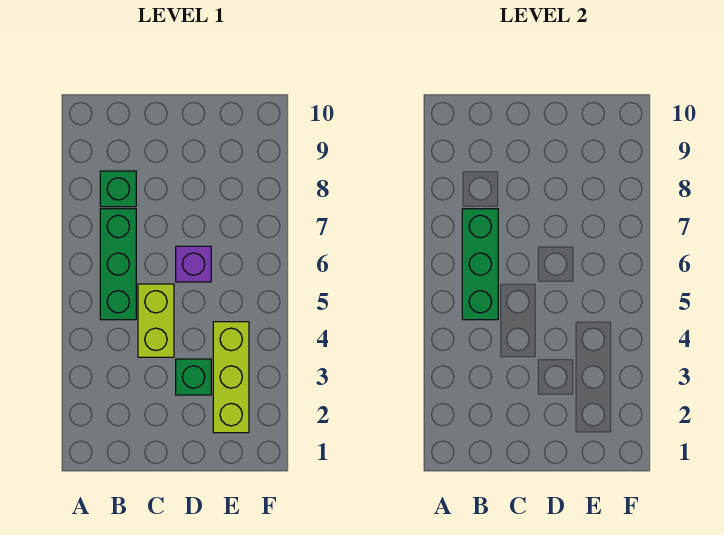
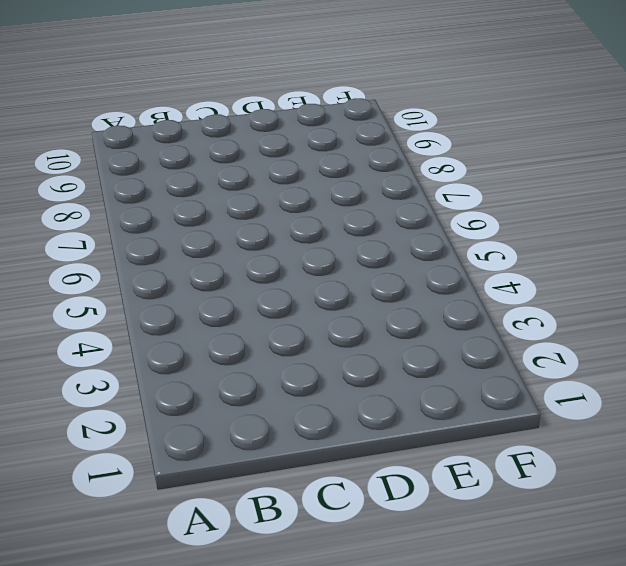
none -> green 1x3 brick [100,209,136,320]
none -> green 1x1 brick [100,171,136,207]

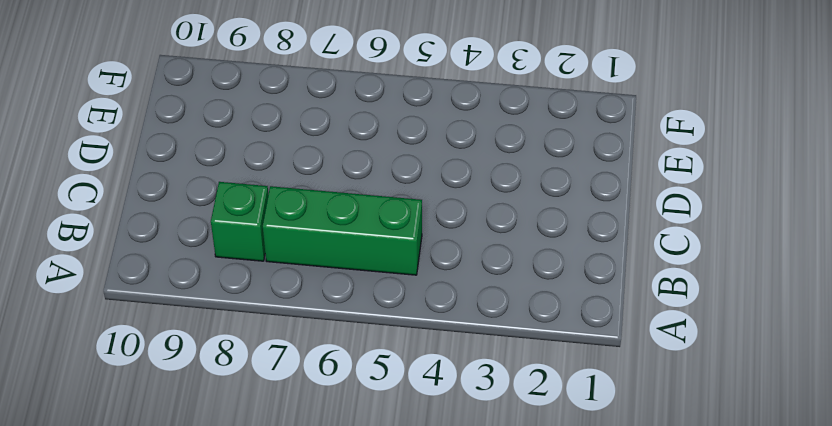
none -> lime 1x2 brick [138,284,174,357]
none -> green 1x1 brick [176,359,211,395]

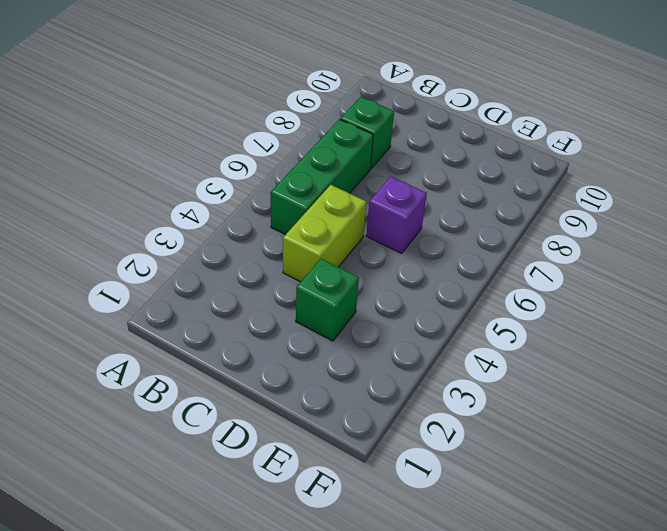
none -> lime 1x3 brick [213,322,249,433]
none -> green 1x3 brick [462,209,498,320]

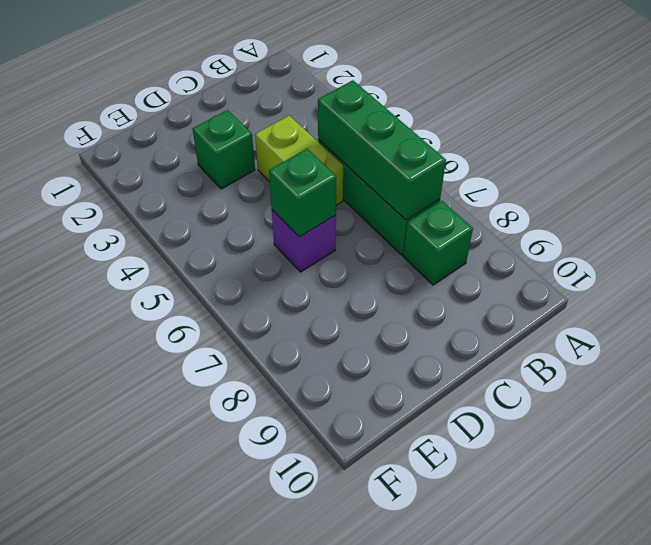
green 1x1 brick [269,149,336,237] -> none
none -> lime 1x3 brick [213,322,249,433]

